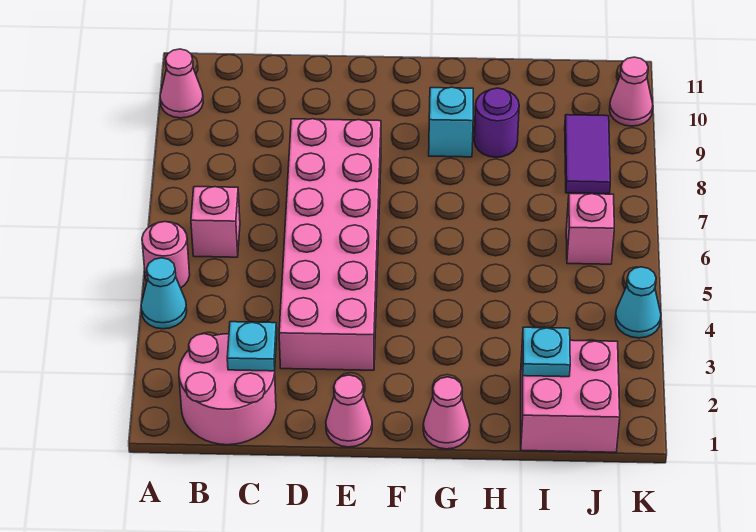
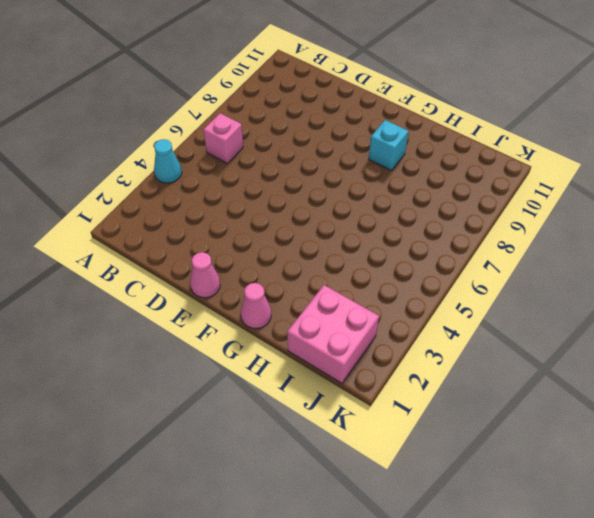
none -> pink 1x1 round brick [142,222,190,288]
none -> pink 1x1 cone [160,49,203,118]
none -> pink 2x2 round brick [179,334,276,445]

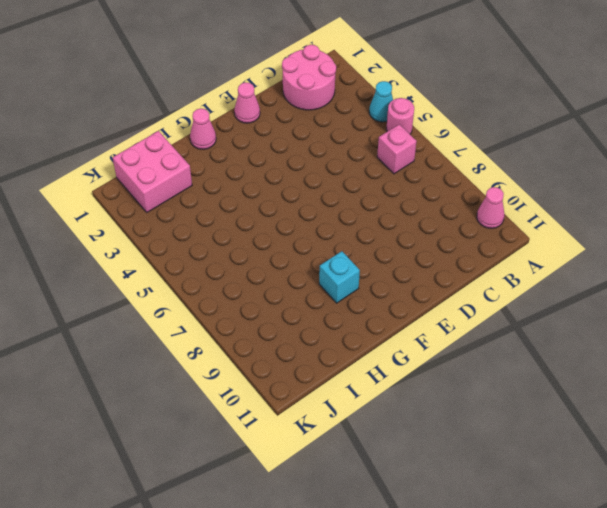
none -> pink 2x6 brick [279,119,381,370]
none -> purple 1x1 round brick [474,88,519,157]
none -> pink 1x1 brick [566,194,614,264]

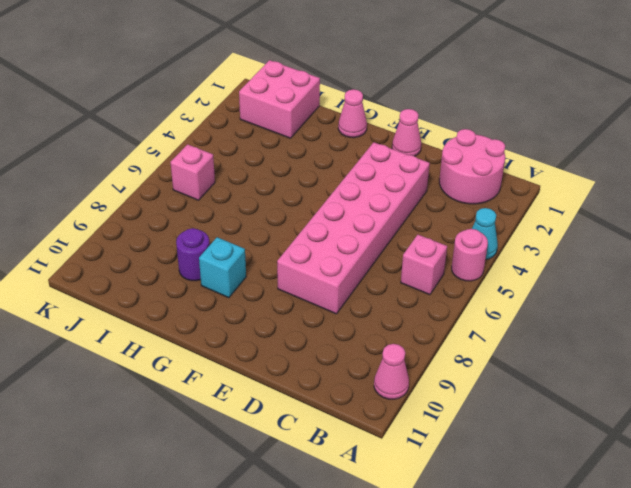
none -> purple 1x2 tile [565,115,610,194]
none -> cyan 1x1 cone [615,267,661,338]
none -> pink 1x1 cone [609,57,653,126]

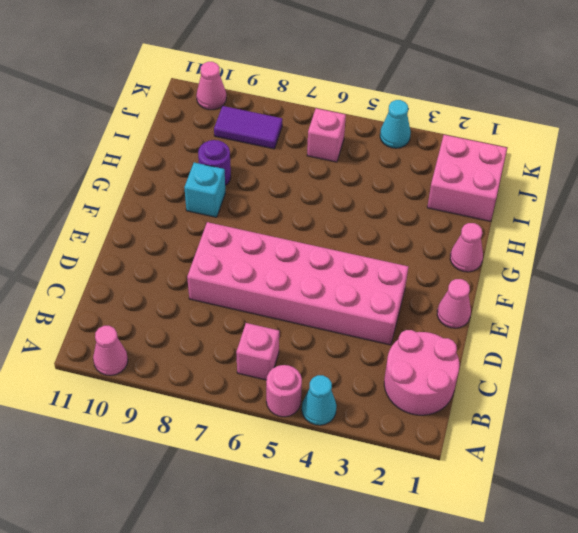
none -> cyan 1x1 plate [227,322,277,371]
none -> cyan 1x1 plate [522,327,570,377]

